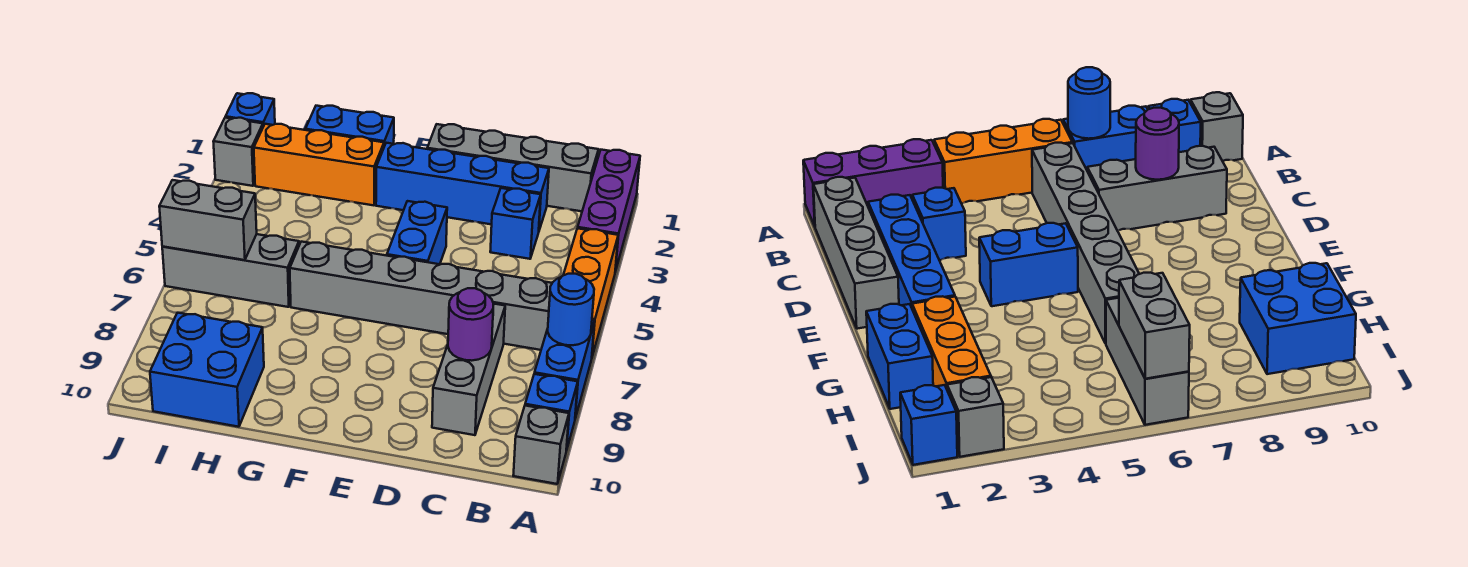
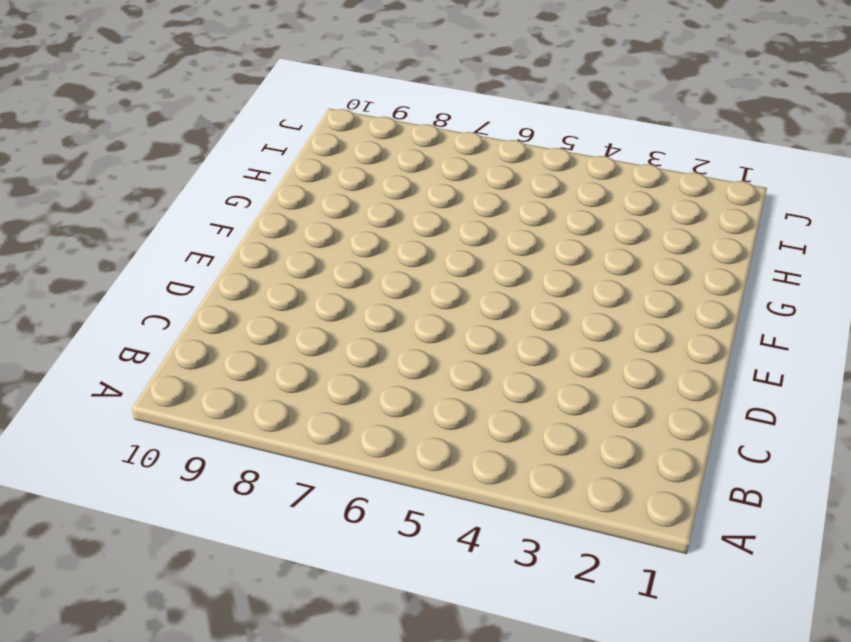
none -> purple 1x3 brick [578,150,640,272]
none -> orange 1x3 brick [564,228,618,356]
none -> blue 1x2 brick [534,320,595,418]

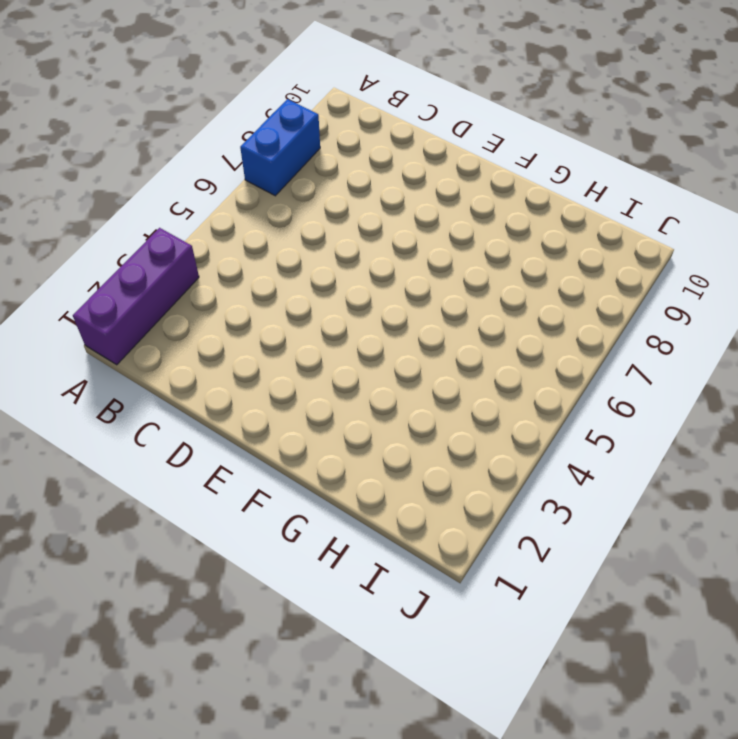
none -> orange 1x3 brick [564,228,618,356]
none -> blue 1x1 brick [525,374,578,451]
none -> grey 1x1 brick [513,406,569,484]

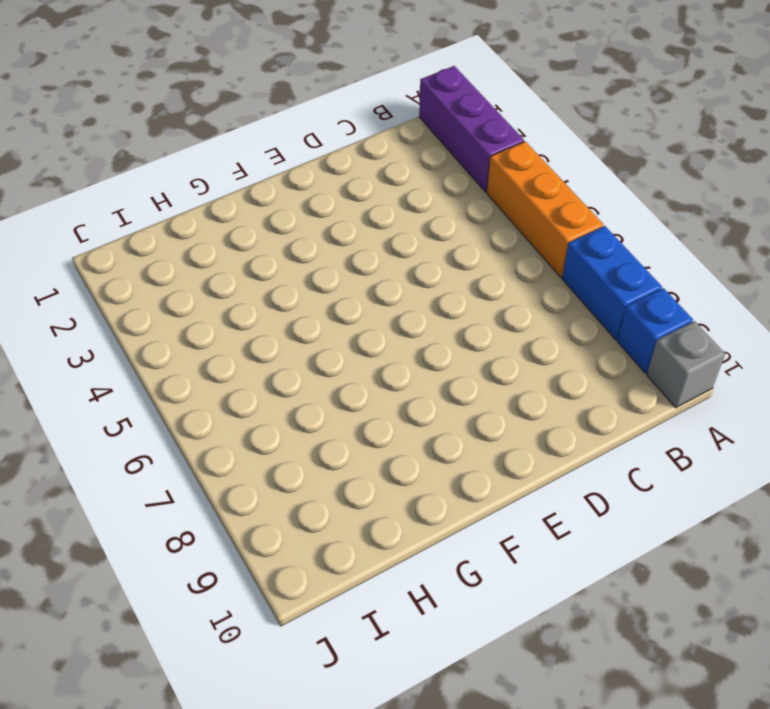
none -> grey 1x4 brick [427,124,599,211]
none -> grey 1x6 brick [290,242,552,350]
none -> blue 1x4 brick [376,143,549,230]

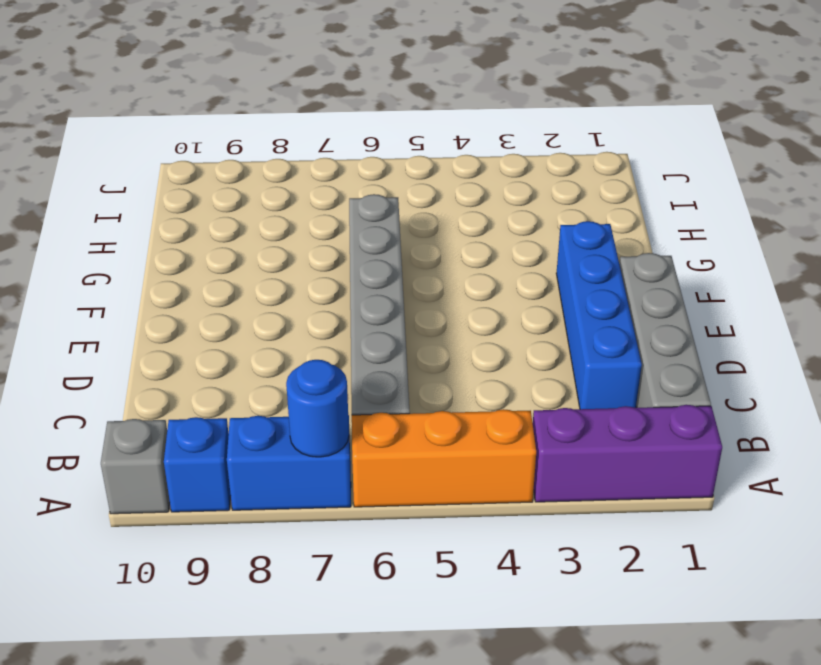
none -> blue 1x1 brick [490,188,541,259]
none -> grey 1x3 brick [432,304,505,435]
none -> blue 1x2 brick [387,201,447,264]

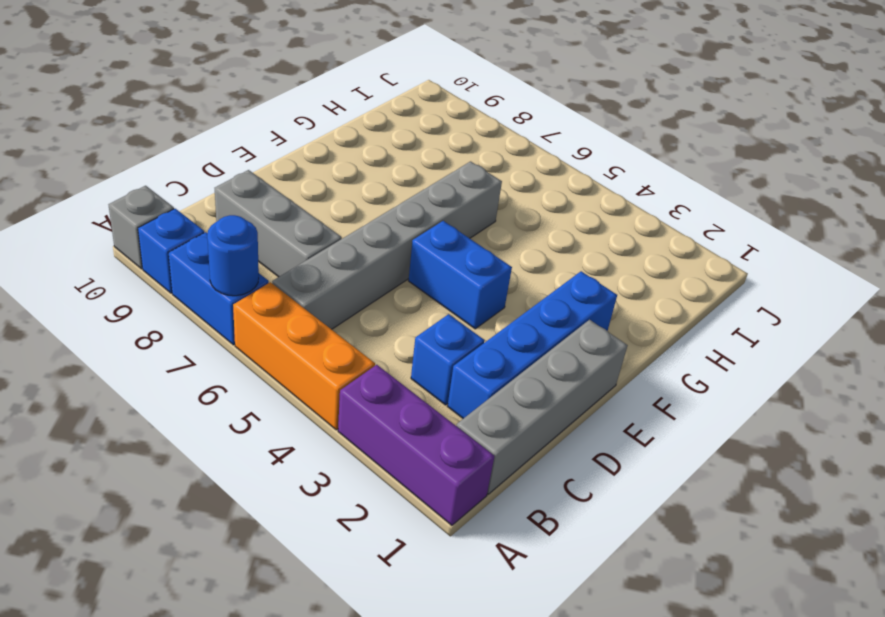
none -> blue 1x2 brick [305,106,394,146]
none -> orange 1x3 brick [254,124,384,205]
none -> grey 1x3 brick [162,234,299,307]

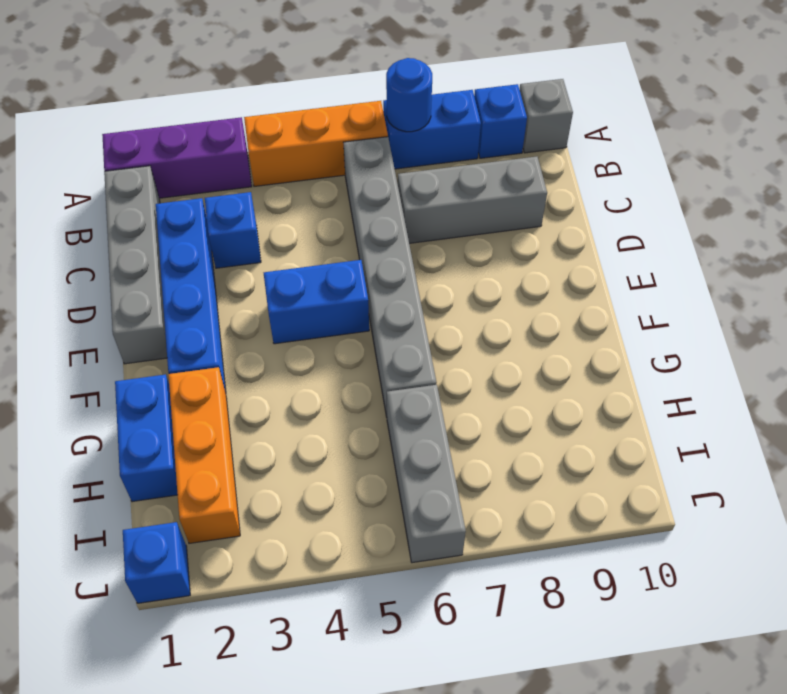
none -> blue 2x2 brick [150,313,264,427]
none -> grey 1x1 brick [213,118,263,186]
none -> purple 1x1 round brick [448,288,494,361]

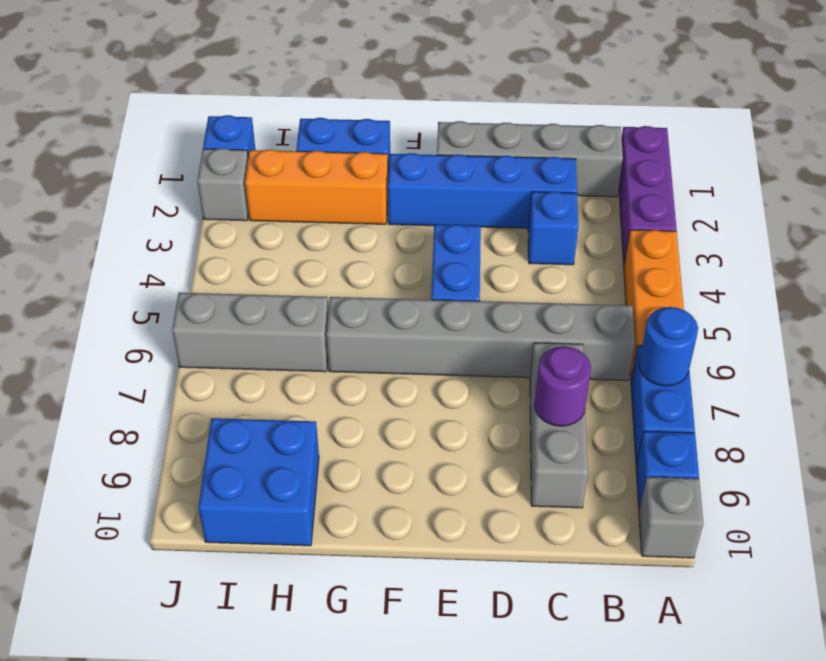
none -> grey 1x2 brick [159,180,257,260]

